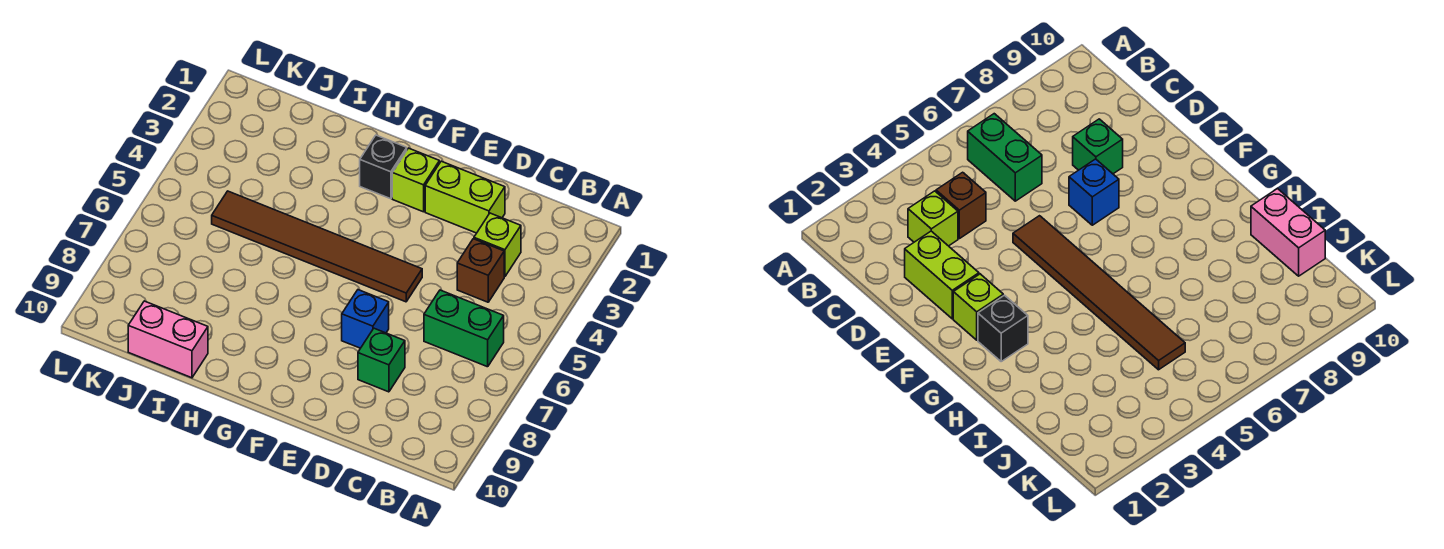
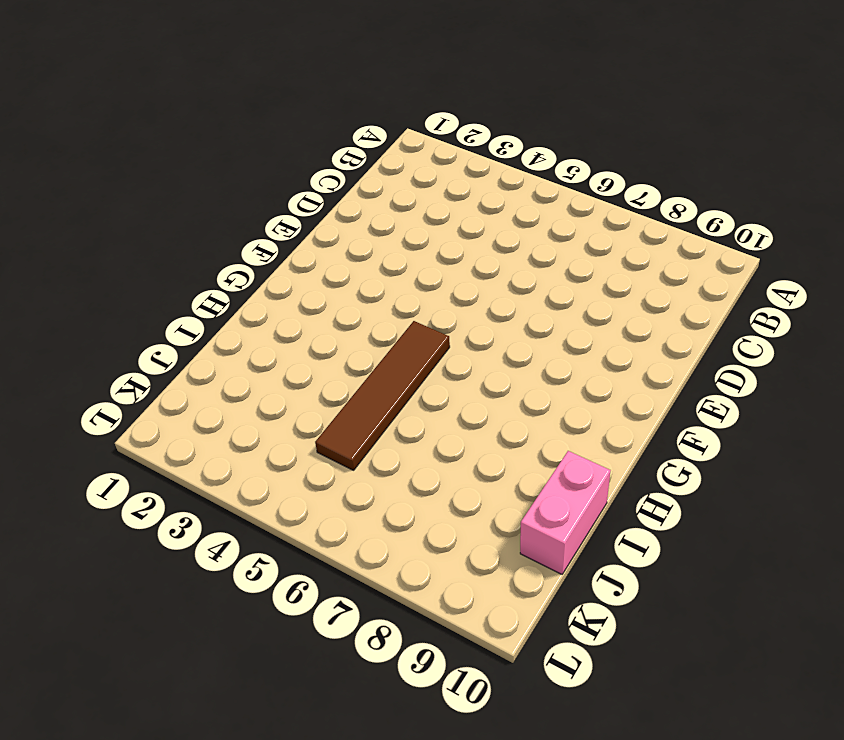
brown 1x4 tile [315,321,450,470] -> brown 1x6 tile [212,191,422,302]
none -> green 1x2 brick [424,290,504,367]
none -> lime 1x1 brick [474,213,521,277]

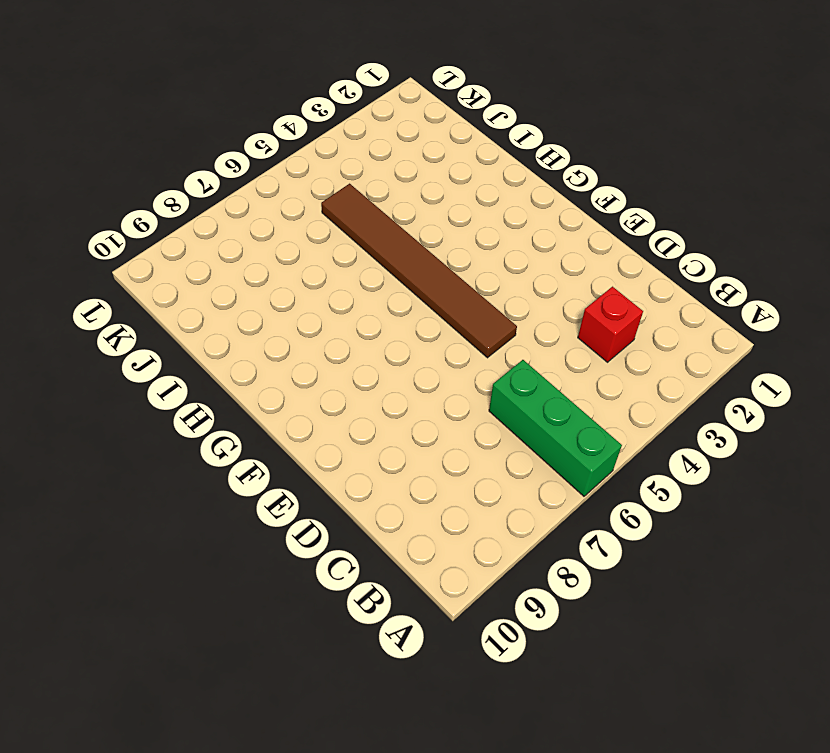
green 1x3 brick [489,360,622,496] -> green 1x2 brick [424,290,504,367]
red 1x1 brick [578,287,643,362] -> lime 1x1 brick [474,213,521,277]
none -> brown 1x1 brick [457,239,504,302]
none -> lime 1x2 brick [425,161,505,233]

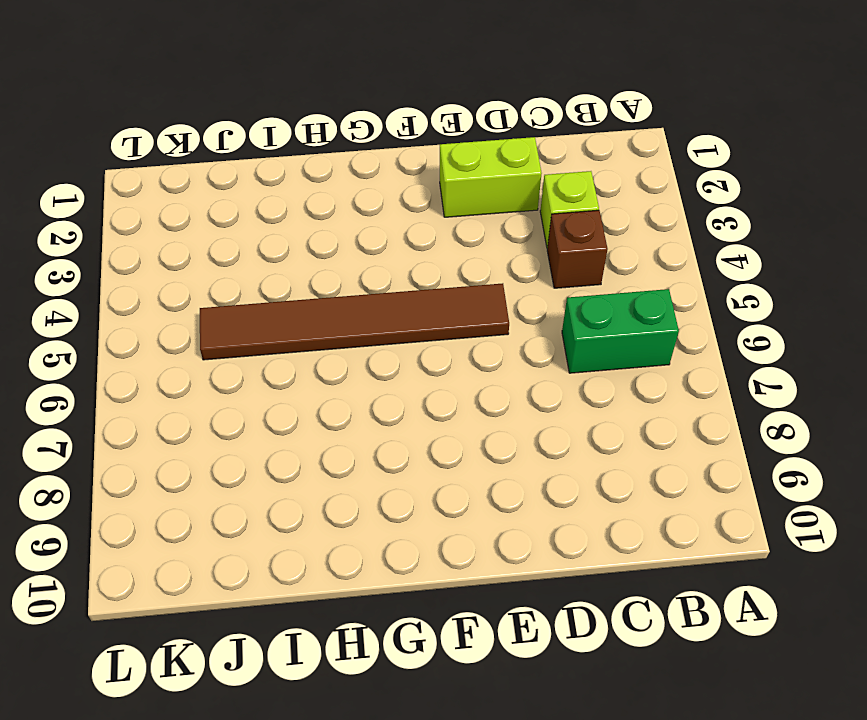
none -> green 1x1 brick [358,328,405,392]
none -> blue 1x1 brick [342,290,389,348]

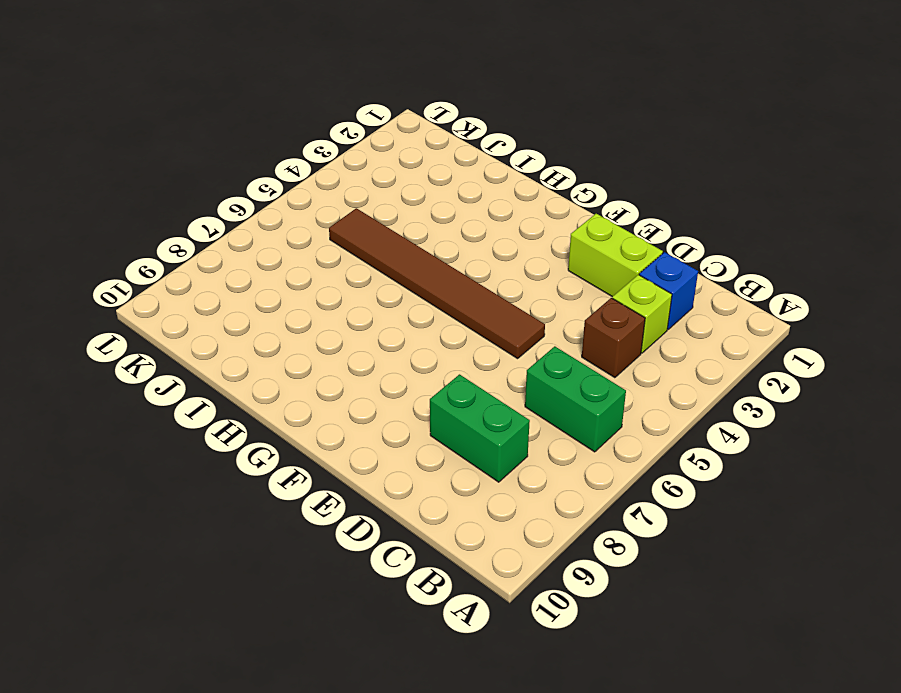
blue 1x1 brick [639,252,698,329] -> blue 1x1 brick moved to [342,290,389,348]
green 1x2 brick [430,374,530,482] -> green 1x1 brick [358,328,405,392]
none -> lime 1x1 brick [392,148,439,212]
none -> black 1x1 brick [360,135,407,199]

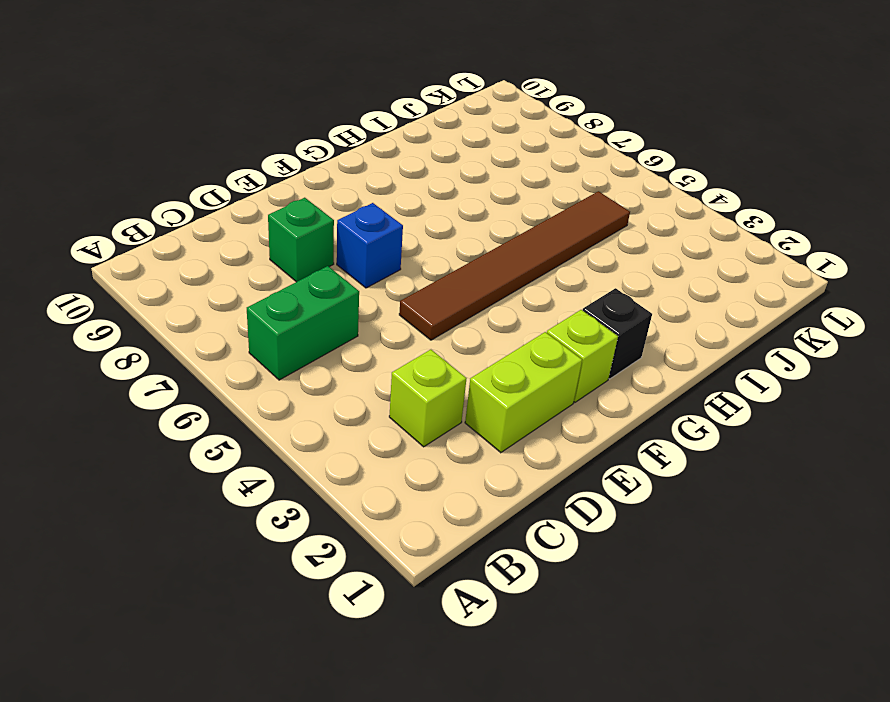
none -> brown 1x1 brick [457,239,504,302]
none -> pink 1x2 brick [128,301,208,378]

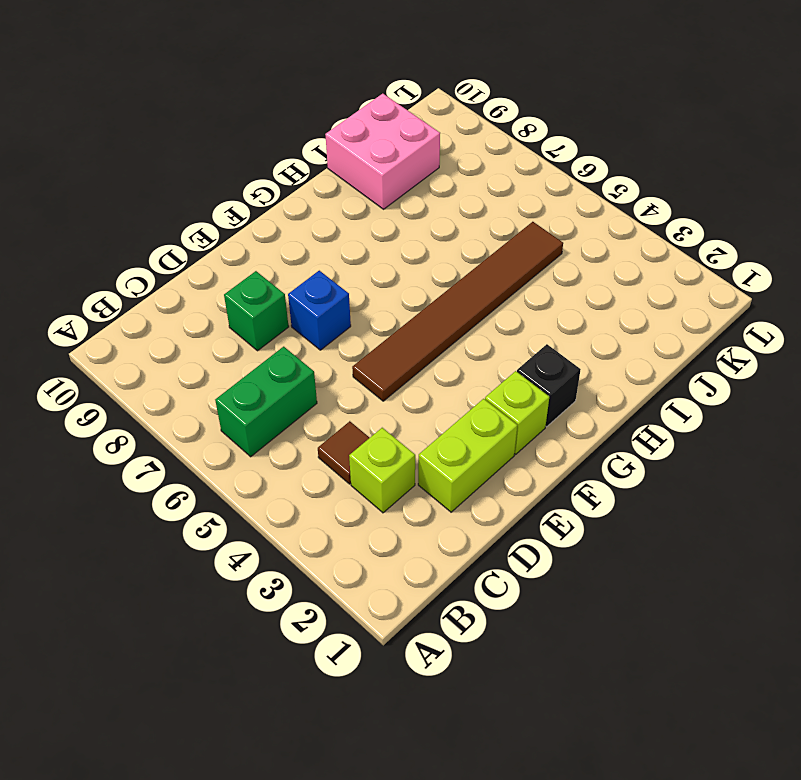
brown 1x1 tile [318,421,370,484] -> brown 1x1 brick [457,239,504,302]
pink 2x2 brick [325,94,440,209] -> pink 1x2 brick [128,301,208,378]

